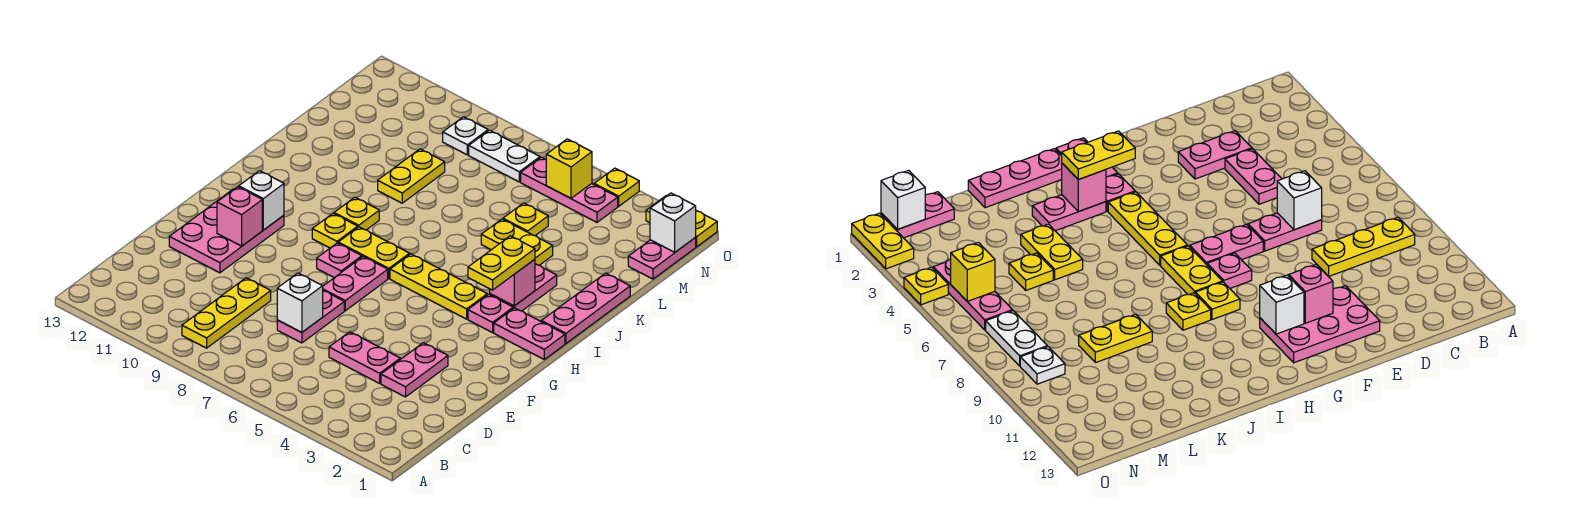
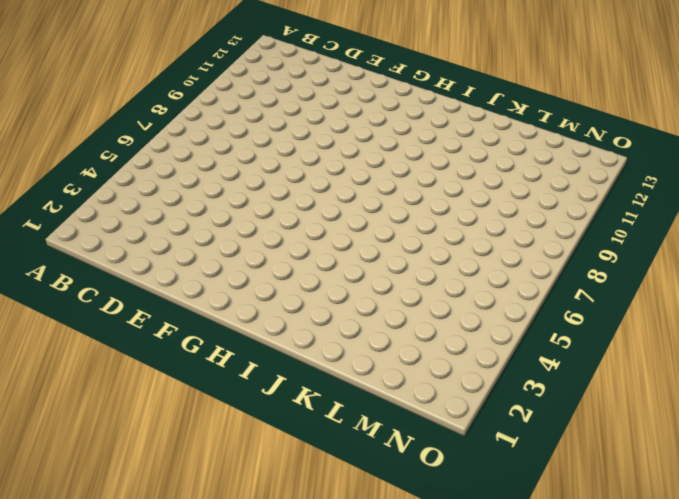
none -> yellow 1x3 plate [182,278,271,348]
none -> pink 1x2 plate [381,343,448,397]
none -> pink 1x2 plate [329,332,400,383]
none -> pink 1x2 plate [277,291,344,343]

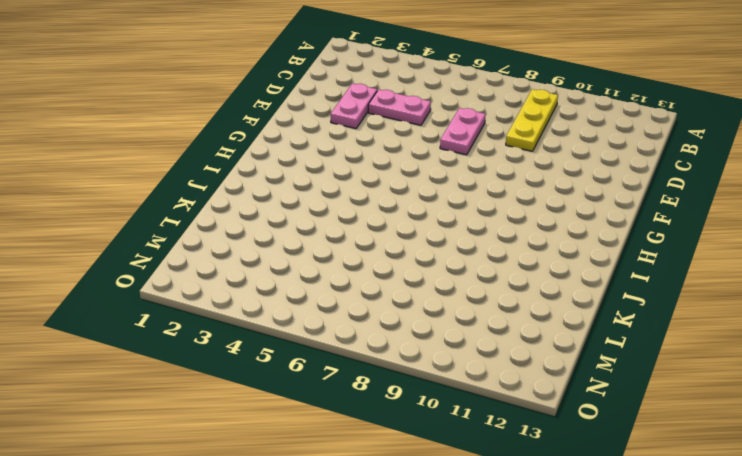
none -> pink 2x3 plate [169,189,284,273]
none -> pink 1x2 plate [323,257,388,311]
none -> pink 1x1 plate [317,243,362,278]
none -> pink 1x2 plate [494,308,565,359]

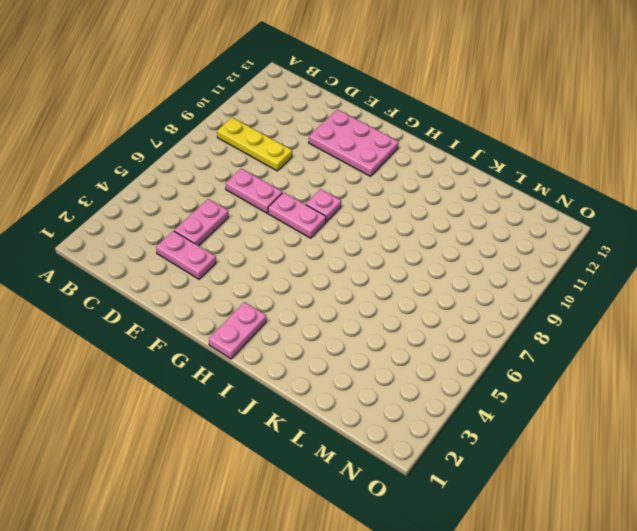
none -> pink 1x1 plate [468,294,513,333]
none -> yellow 1x3 plate [390,254,487,319]
none -> yellow 1x2 plate [338,227,410,279]
none -> yellow 1x1 plate [312,213,358,248]

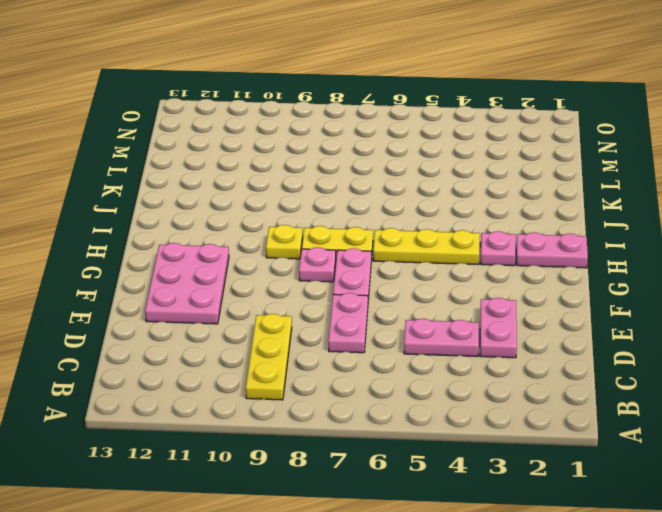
none -> pink 1x3 plate [541,273,630,343]
none -> pink 1x2 plate [490,264,557,311]
none -> yellow 1x1 plate [334,197,379,230]
none -> yellow 1x2 plate [481,219,553,265]

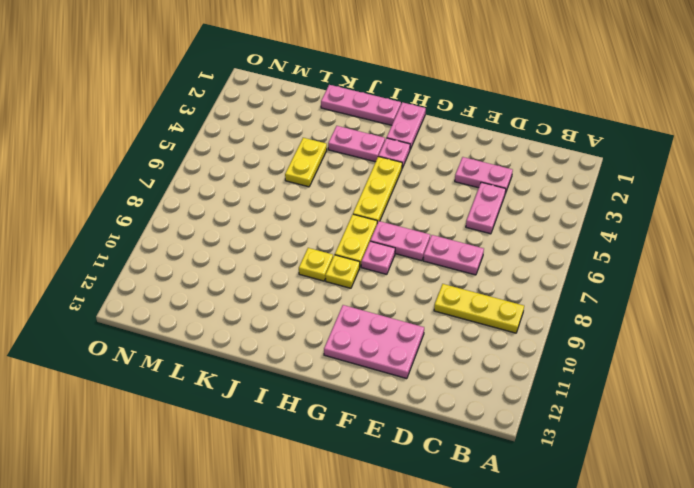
none -> yellow 1x2 plate [378,149,445,203]
none -> yellow 1x1 plate [503,203,548,236]
none -> pink 1x2 plate [628,238,696,279]
none -> pink 1x3 plate [521,157,618,222]

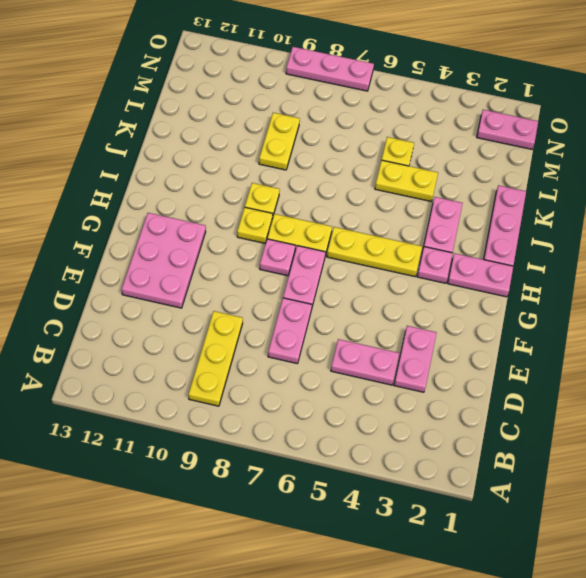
pink 1x2 plate [477,110,538,149] -> pink 1x2 plate turned to [628,238,696,279]
pink 1x3 plate [286,47,374,91] -> pink 1x3 plate moved to [521,157,618,222]
none -> white 1x2 plate [469,130,540,182]
none -> white 1x1 plate [443,117,488,155]
none -> yellow 1x2 plate [646,195,717,247]
none -> yellow 1x1 plate [594,168,639,206]

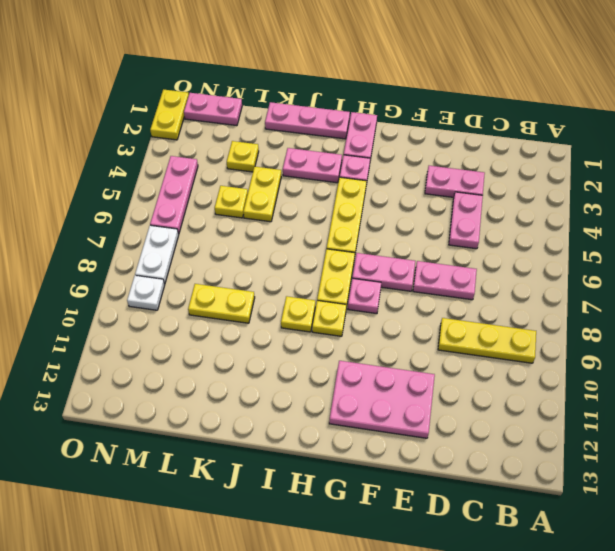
yellow 1x1 plate [227,141,259,172] -> yellow 1x1 plate moved to [594,168,639,206]
none -> white 1x1 brick [277,273,323,332]
none -> pink 1x1 brick [217,187,262,246]
none -> white 1x1 brick [239,171,284,230]
none -> pink 1x1 brick [490,259,535,306]

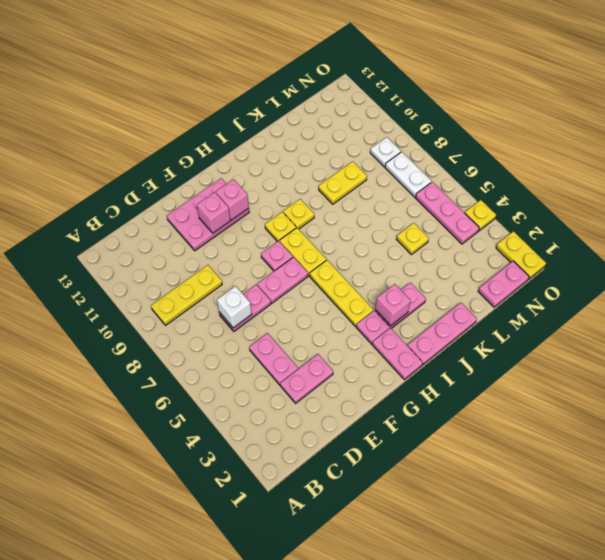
pink 1x1 brick [216,179,249,220] -> white 1x1 brick [239,171,284,230]
none -> yellow 1x2 plate [481,219,553,265]
none -> white 1x1 brick [650,193,696,252]
none -> yellow 1x1 brick [546,139,592,198]
none -> yellow 1x2 plate [468,236,535,290]

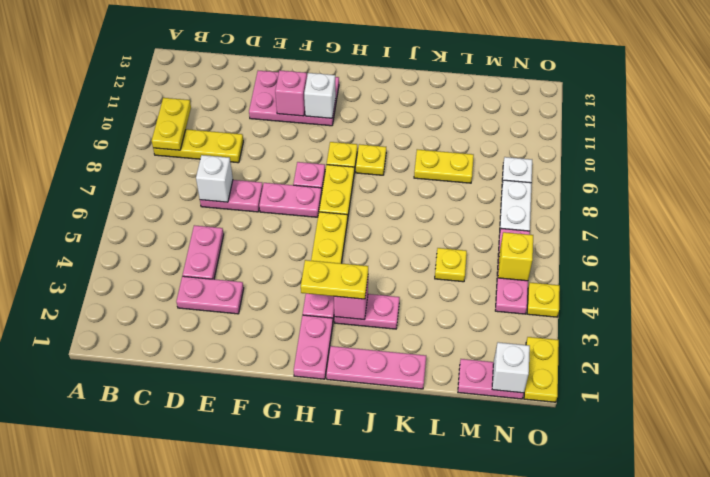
yellow 1x2 plate [152,98,191,150] -> yellow 1x2 plate moved to [481,219,553,265]

